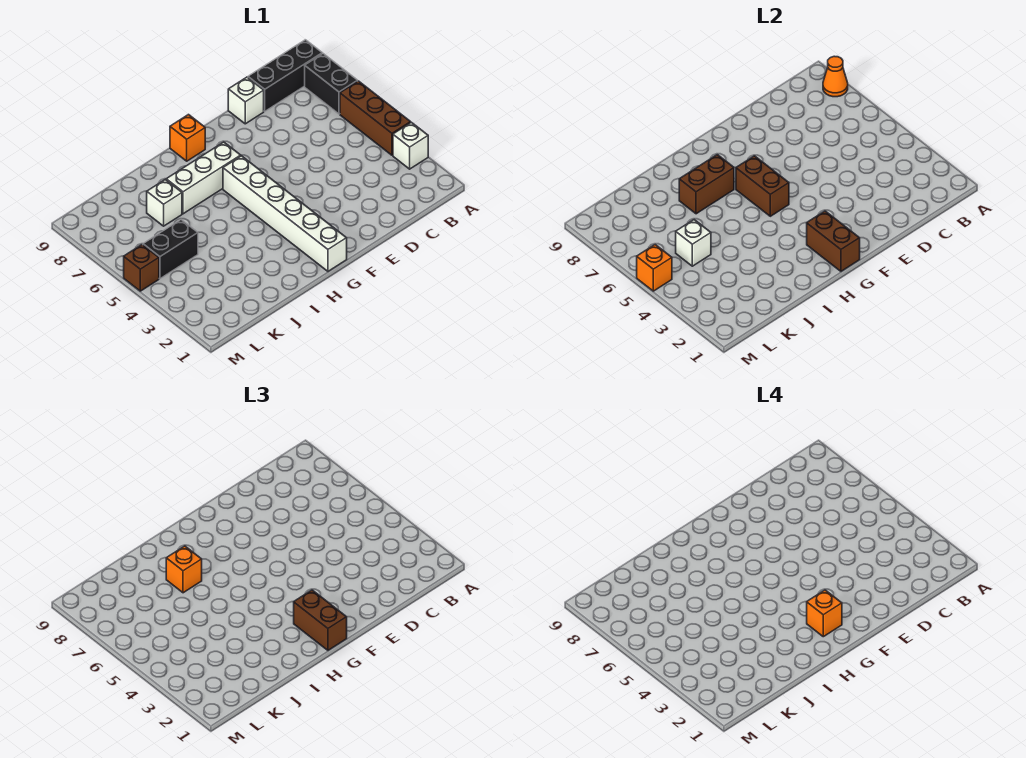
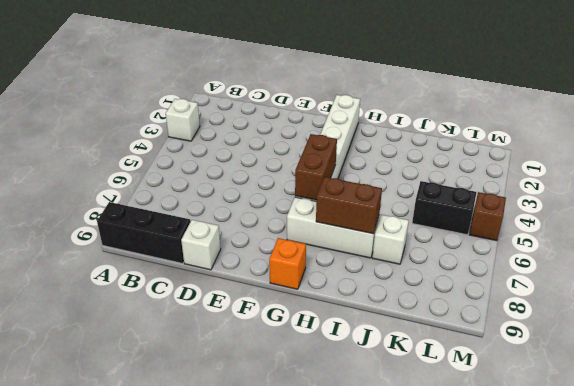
none -> brown 1x3 brick [340,81,411,155]
none -> black 1x2 brick [305,54,358,114]
none -> orange 1x1 cone [823,56,848,97]

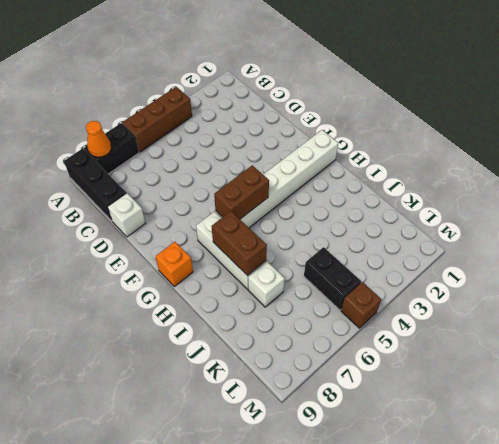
none -> white 1x1 brick [393,122,428,169]
none -> brown 1x2 brick [807,211,860,271]
none -> white 1x1 brick [676,220,711,266]

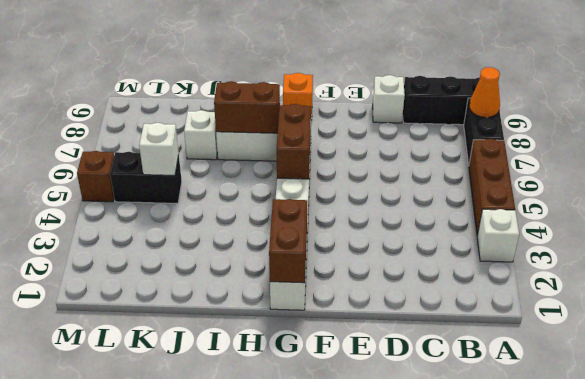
none -> orange 1x1 brick [637,245,672,291]
none -> brown 1x2 brick [294,590,347,650]
none -> orange 1x1 brick [166,546,202,593]

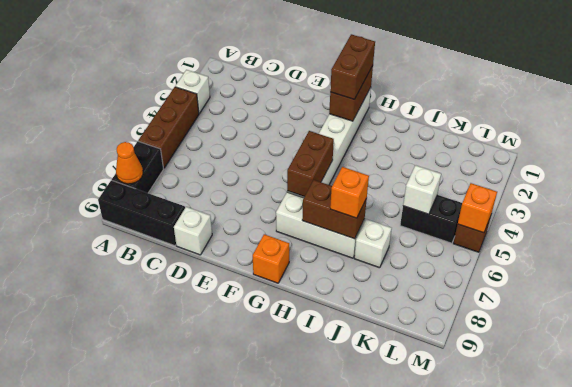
none -> orange 1x1 brick [807,590,842,637]

